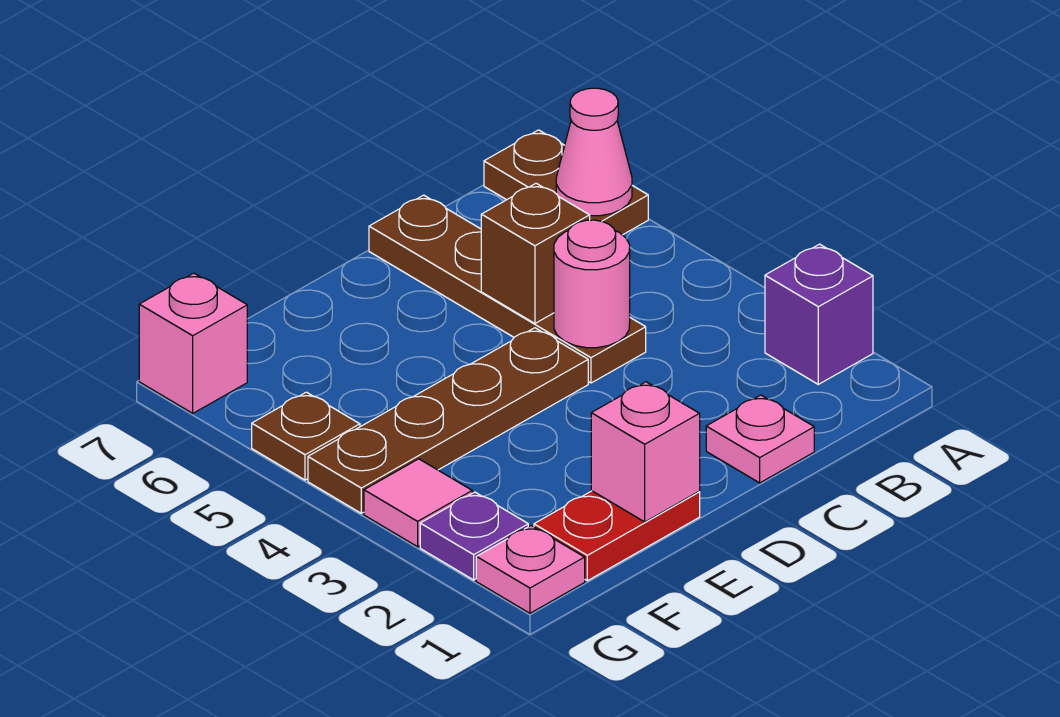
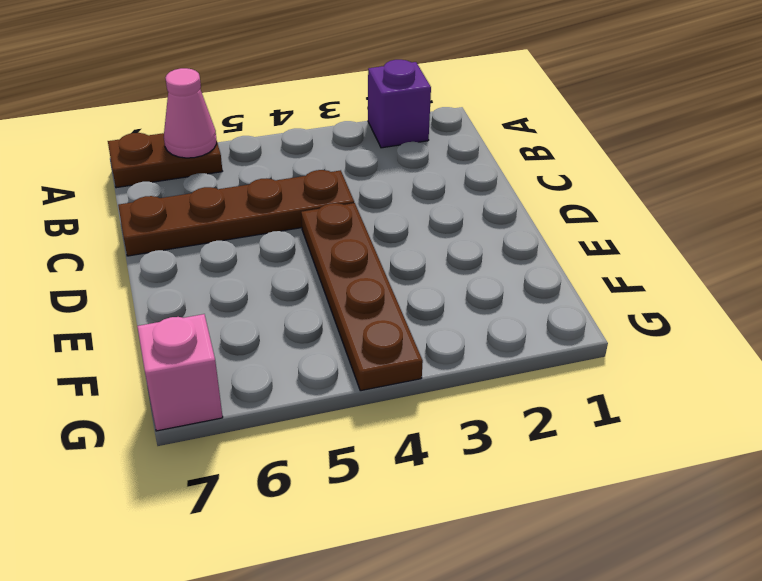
none -> pink 1x1 plate [706,395,814,483]
none -> red 1x2 plate [534,491,700,581]
none -> pink 1x1 plate [476,526,585,613]

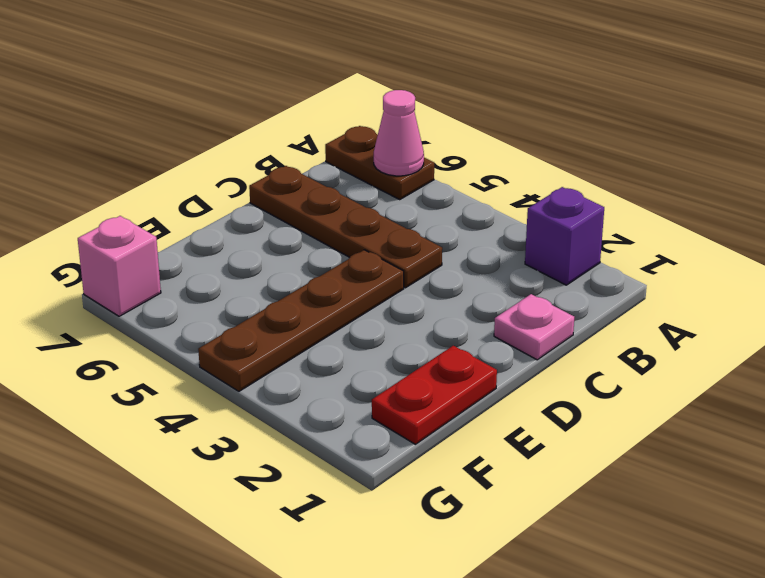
none -> pink 1x1 plate [476,526,585,613]
none -> purple 1x1 plate [420,492,528,580]
none -> pink 1x1 tile [364,459,472,547]

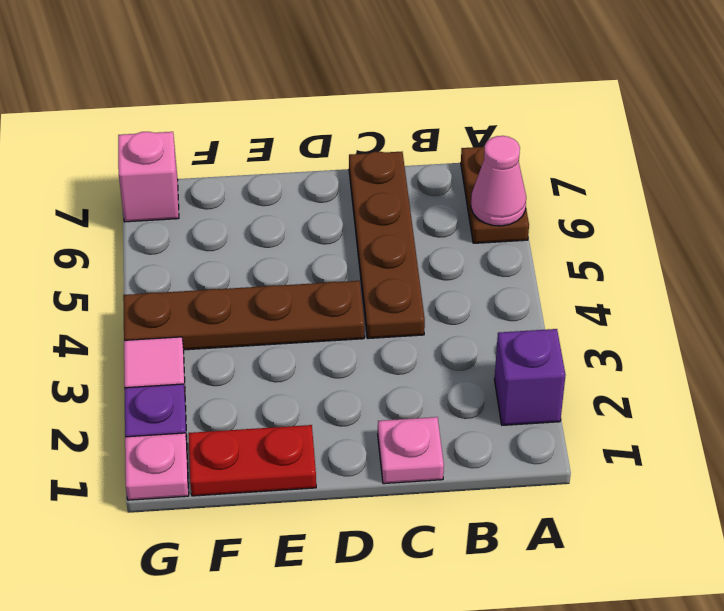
none -> brown 1x1 plate [252,392,360,480]
none -> pink 1x1 round brick [554,220,630,348]
none -> brown 1x1 brick [481,183,590,323]

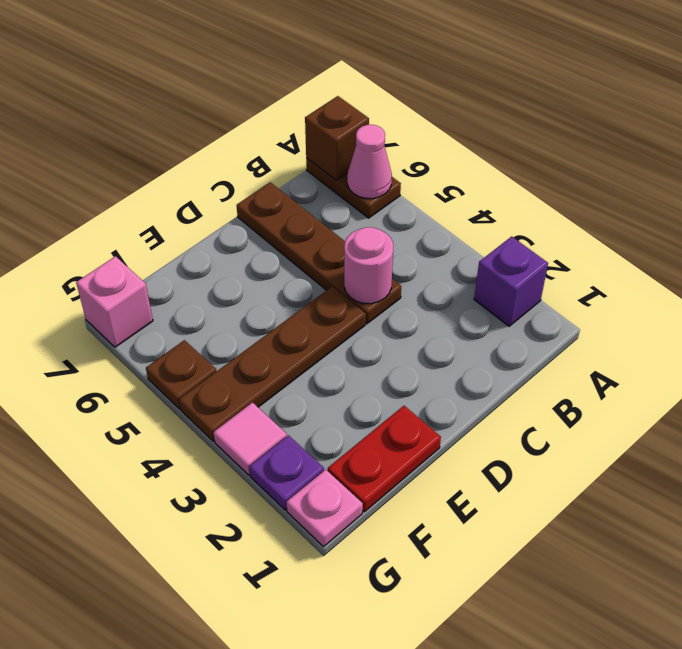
brown 1x1 brick [305,96,369,180] -> brown 1x1 brick moved to [481,183,590,323]
none -> pink 1x1 plate [706,395,814,483]
none -> pink 1x1 brick [591,382,700,522]

